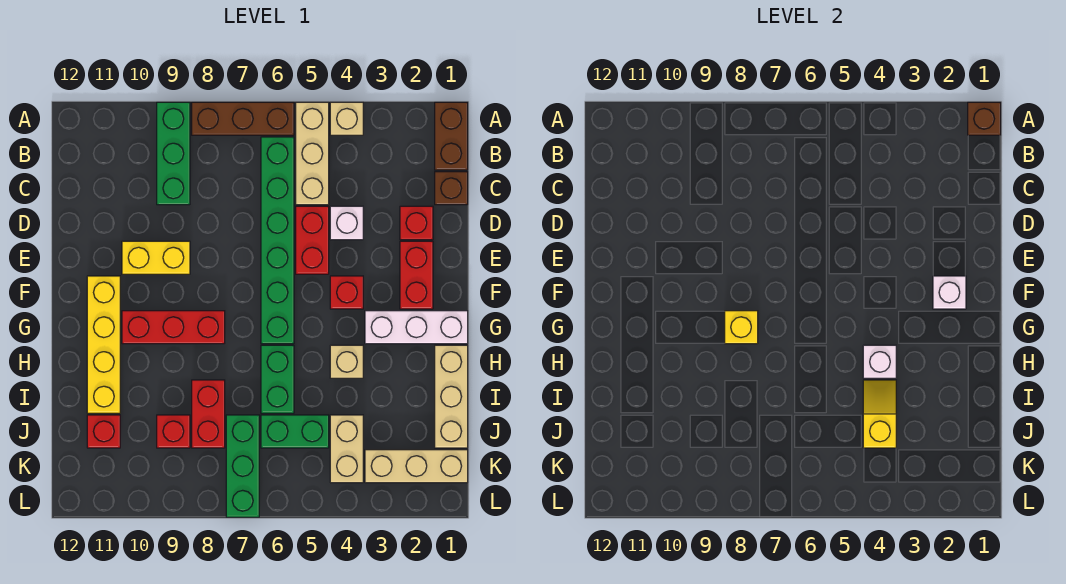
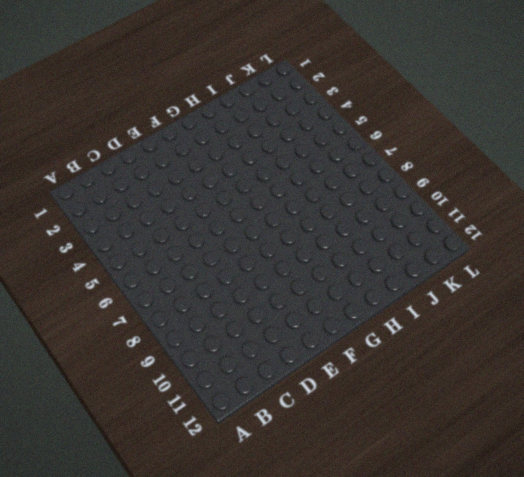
none -> brown 1x2 brick [435,102,468,170]
none -> tan 1x1 brick [330,102,363,135]
none -> tan 1x3 brick [296,102,329,205]
none -> brown 1x3 brick [192,102,294,135]

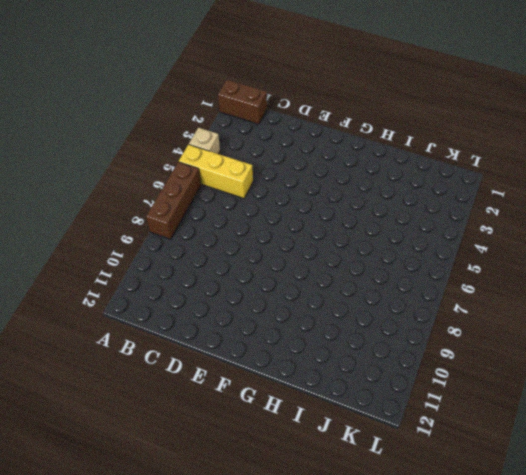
yellow 1x3 brick [179,145,253,198] -> tan 1x3 brick [296,102,329,205]
none -> green 1x3 brick [157,102,190,205]
none -> green 1x6 brick [261,137,294,344]
none -> brown 1x1 brick [435,172,468,205]
none -> red 1x1 brick [400,206,433,240]

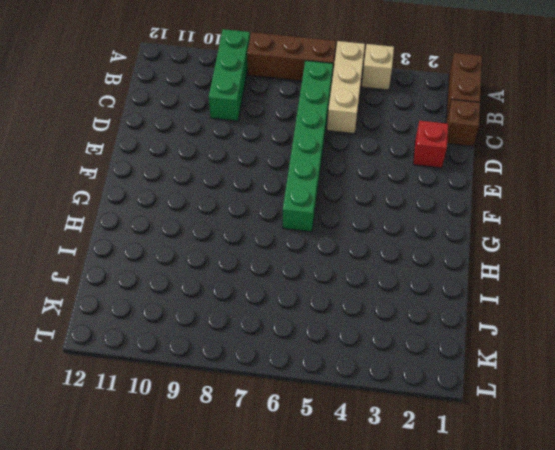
none -> white 1x1 brick [330,206,363,240]
none -> red 1x2 brick [296,206,329,274]
none -> red 1x2 brick [400,241,433,309]
none -> yellow 1x2 brick [122,241,190,274]

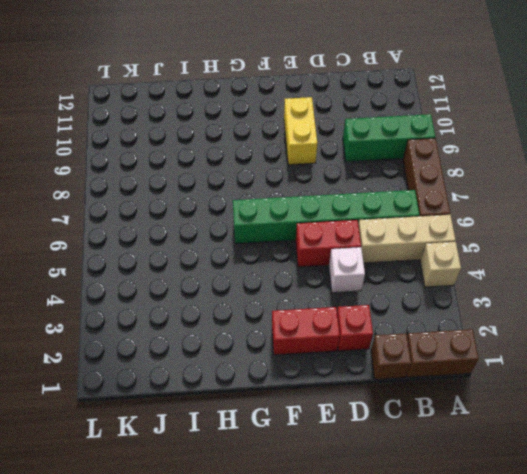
none -> red 1x1 brick [330,276,363,309]
none -> yellow 1x4 brick [87,276,120,413]
none -> white 1x3 brick [365,311,468,344]
none -> red 1x3 brick [122,311,225,344]

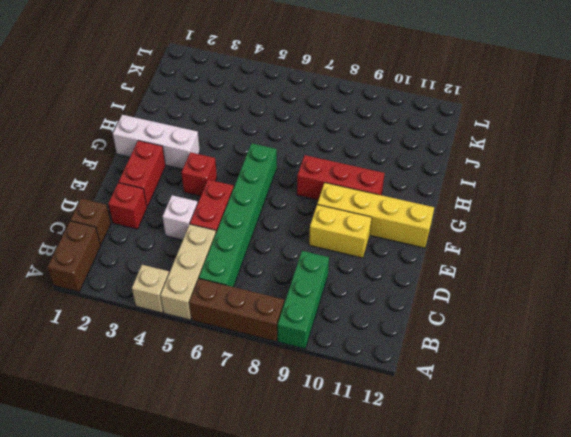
yellow 1x4 brick [317,183,434,248] -> yellow 1x4 brick turned to [87,276,120,413]
none -> tan 1x3 brick [435,345,468,448]
none -> tan 1x1 brick [330,345,363,378]
none -> green 1x2 brick [261,345,294,413]
none -> red 1x2 brick [192,380,225,448]

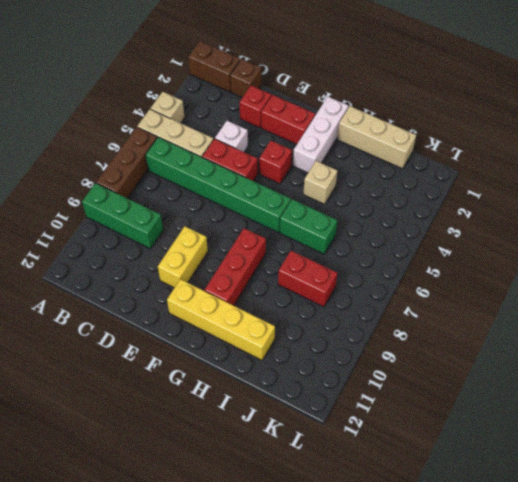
none -> tan 1x2 brick [330,415,363,483]
none -> green 1x2 brick [261,415,329,448]
none -> green 1x3 brick [226,415,259,517]
none -> red 1x1 brick [157,415,190,448]

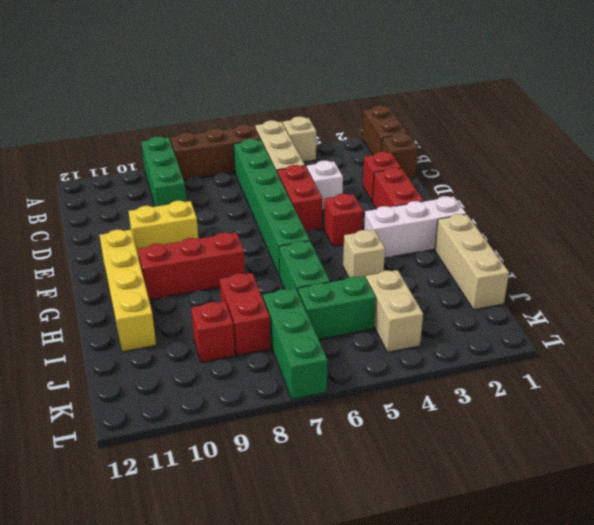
none -> red 1x1 brick [87,415,120,448]
none -> tan 1x3 brick [365,450,468,483]
none -> brown 1x1 brick [968,102,1001,135]
none -> white 1x1 brick [933,276,966,309]

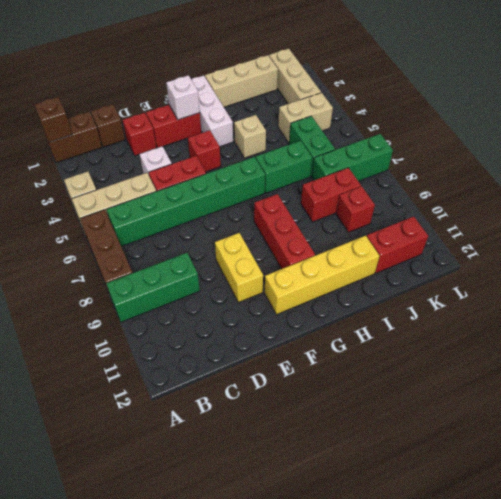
red 1x2 brick [367,216,428,273] -> red 1x1 brick [87,415,120,448]
none -> yellow 1x1 brick [725,311,758,344]
none -> white 1x1 brick [863,345,896,378]
none -> yellow 1x2 slope [863,380,896,448]

